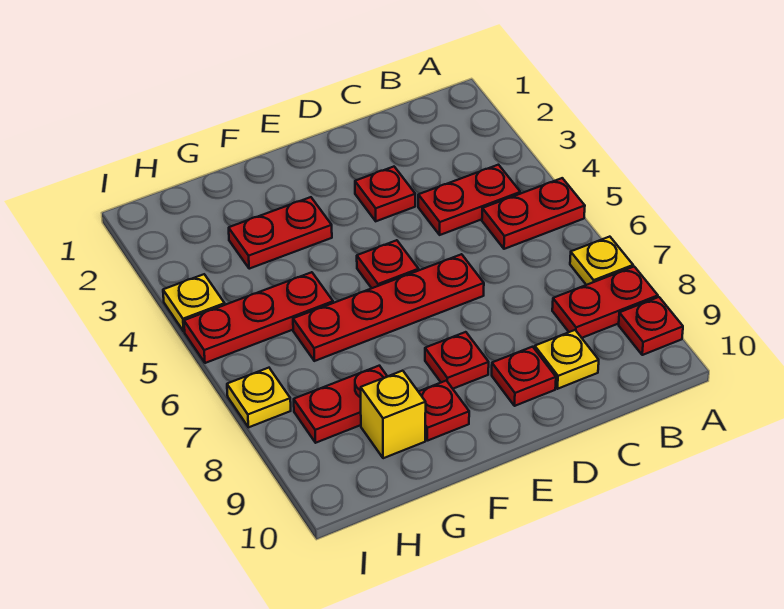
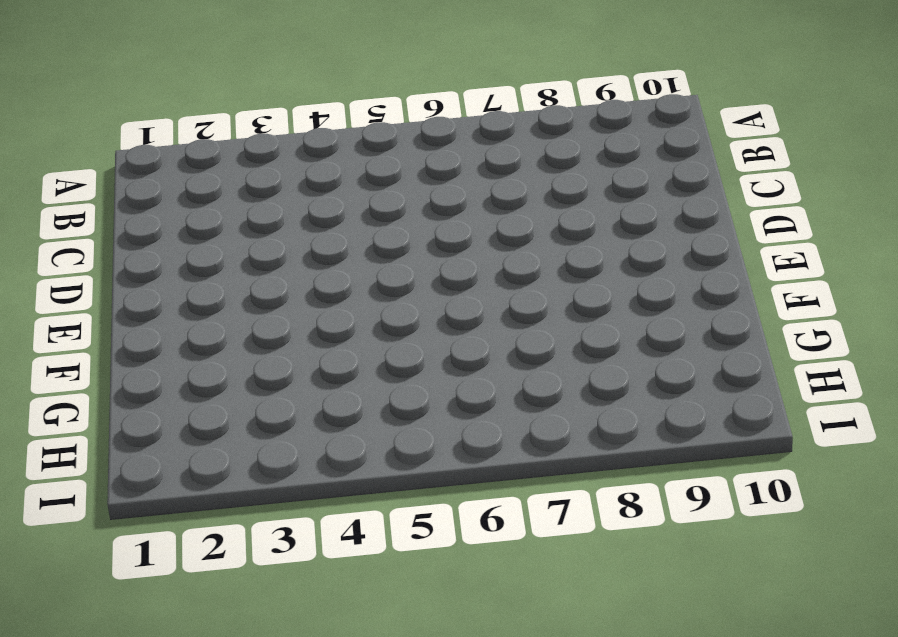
none -> red 1x2 plate [482,178,585,249]
none -> yellow 1x1 plate [570,237,633,285]
none -> red 1x2 plate [552,267,658,338]

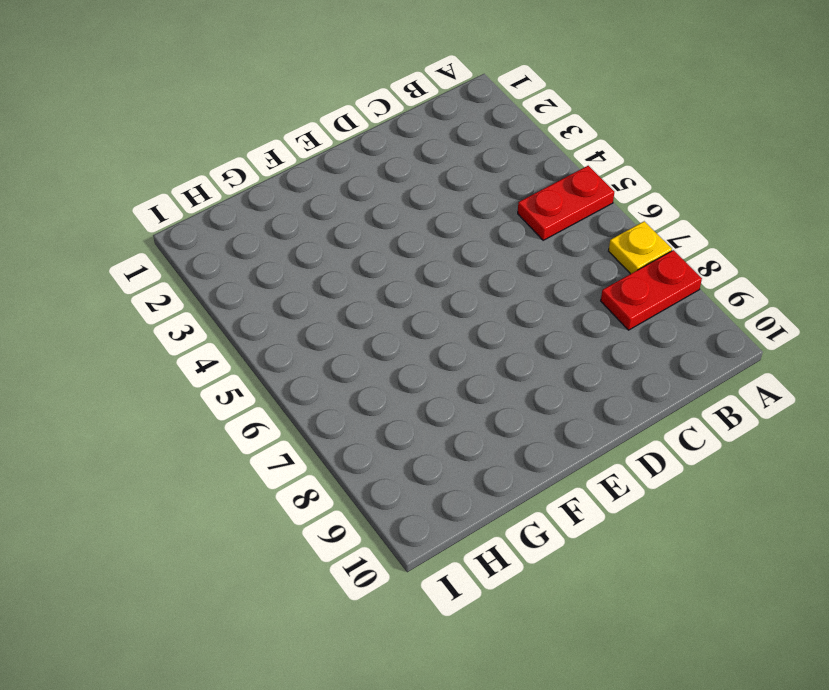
none -> red 1x1 plate [619,297,683,355]
none -> red 1x2 plate [418,165,520,235]
none -> yellow 1x1 plate [535,330,599,389]

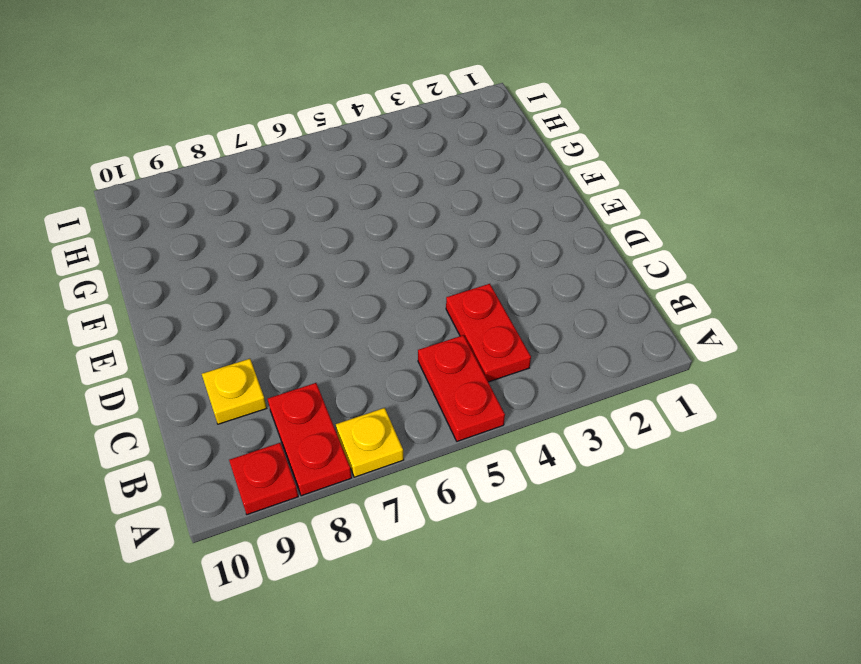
none -> red 1x1 plate [355,167,415,221]
none -> red 1x4 plate [293,254,484,361]
none -> red 1x1 plate [492,347,556,406]

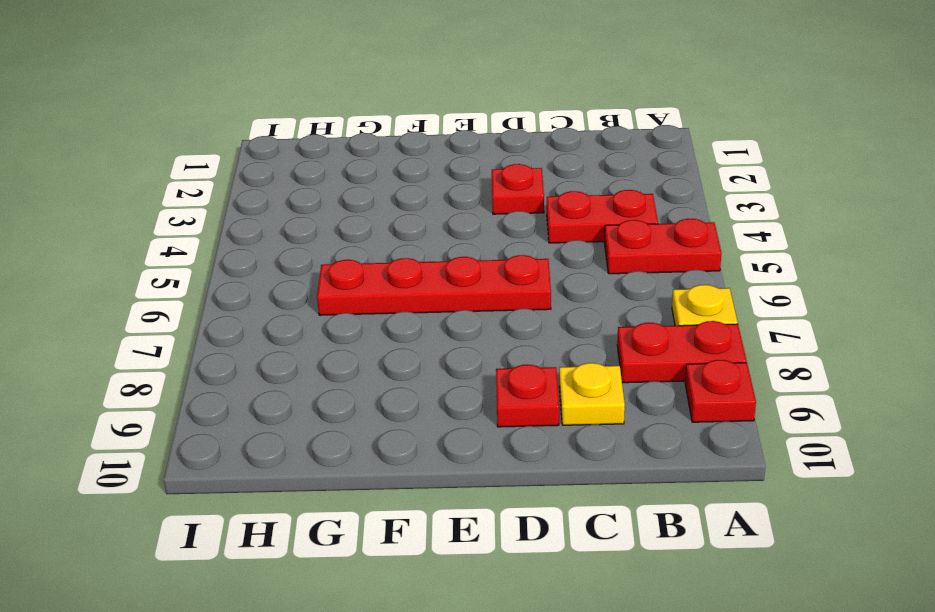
none -> red 1x1 plate [357,240,419,288]
none -> red 1x1 plate [425,332,489,389]
none -> red 1x2 plate [229,197,332,269]

